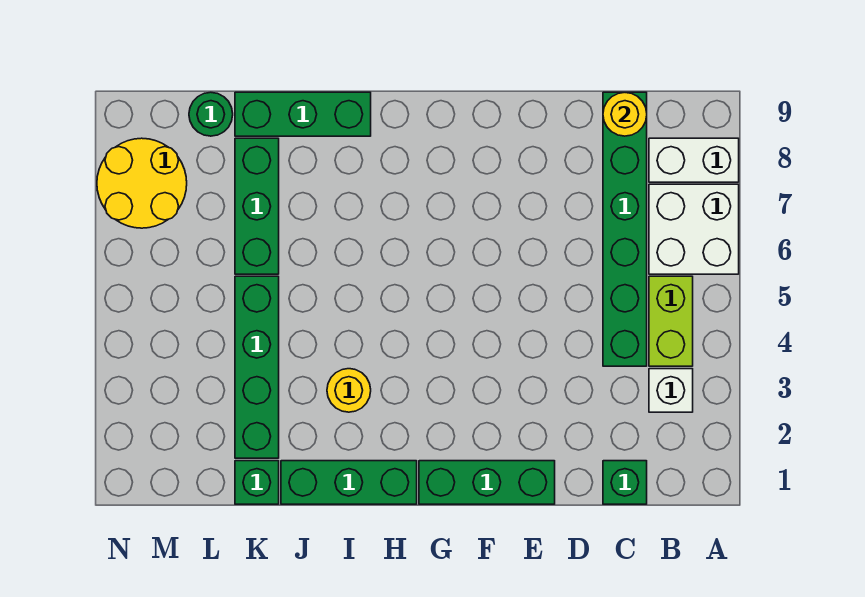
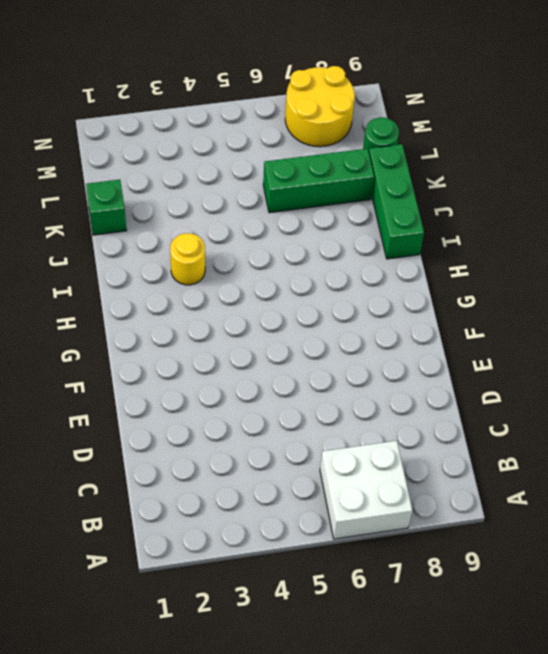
none -> white 1x2 brick [649,138,739,182]
none -> white 1x1 brick [649,369,693,412]
none -> lime 1x2 brick [649,276,693,366]

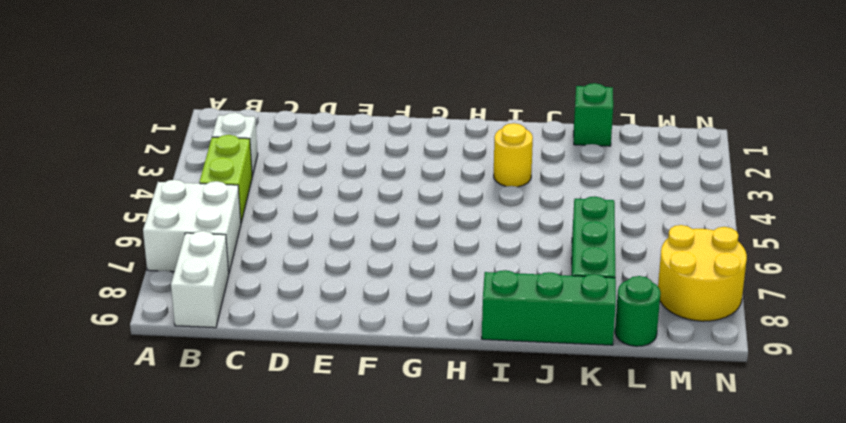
white 1x2 brick [171,231,229,328] -> white 1x2 brick turned to [649,138,739,182]
none -> green 1x1 brick [603,461,647,504]
none -> green 1x6 brick [603,92,647,366]
none -> green 1x3 brick [419,461,555,504]

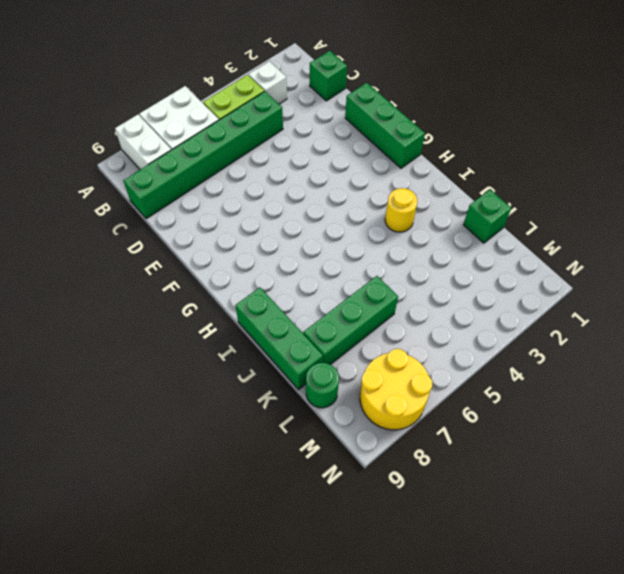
none -> green 1x3 brick [281,461,417,504]
none -> green 1x4 brick [235,276,279,458]
none -> yellow 1x1 round brick [603,92,647,136]

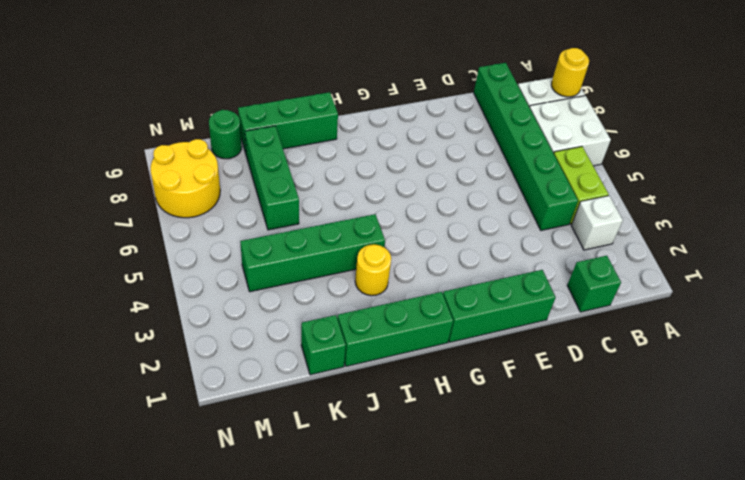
yellow 1x1 round brick [551,48,589,97] -> yellow 1x1 round brick moved to [603,92,647,136]
green 1x4 brick [240,214,385,292] -> green 1x4 brick turned to [235,276,279,458]

